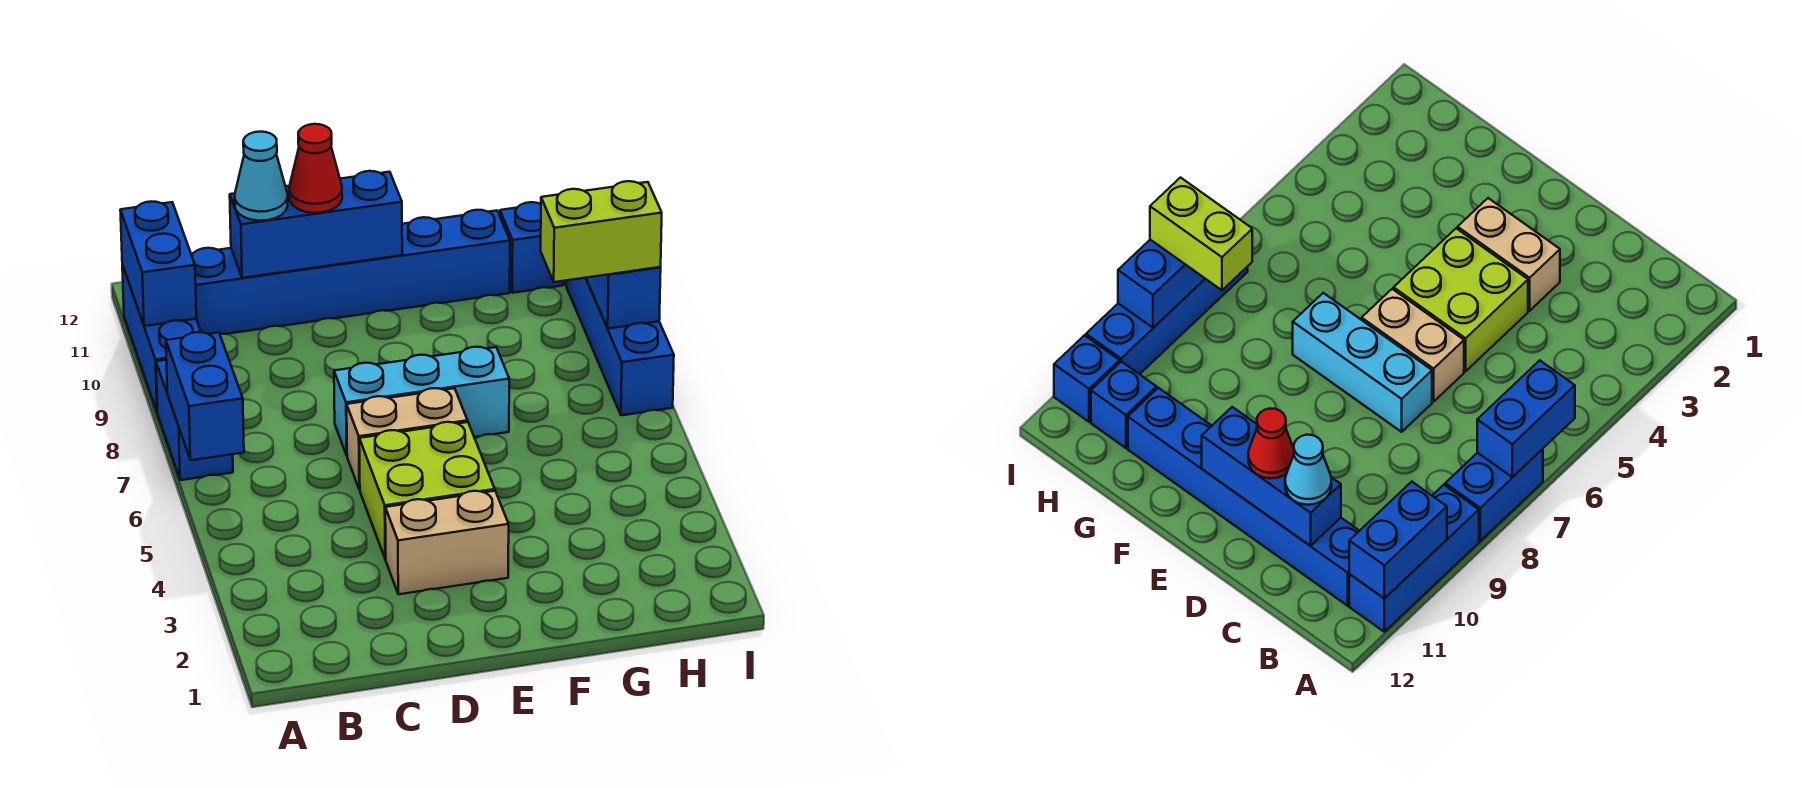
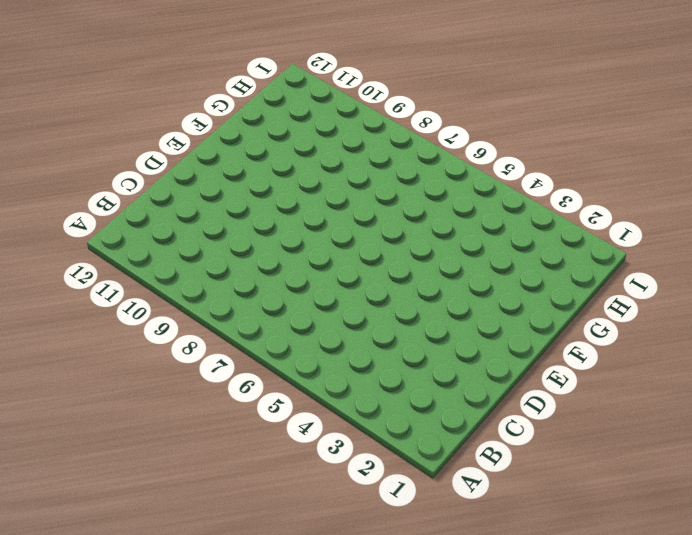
none -> blue 1x2 brick [156,360,233,480]
none -> blue 1x3 brick [122,264,201,413]
none -> blue 1x6 brick [191,210,510,334]

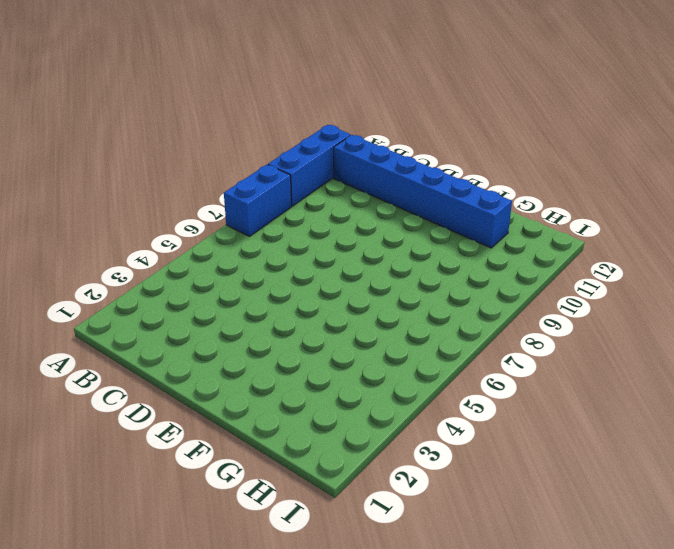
none -> tan 1x2 brick [385,491,509,594]
none -> lime 2x2 brick [359,422,495,559]
none -> tan 1x2 brick [347,388,468,490]

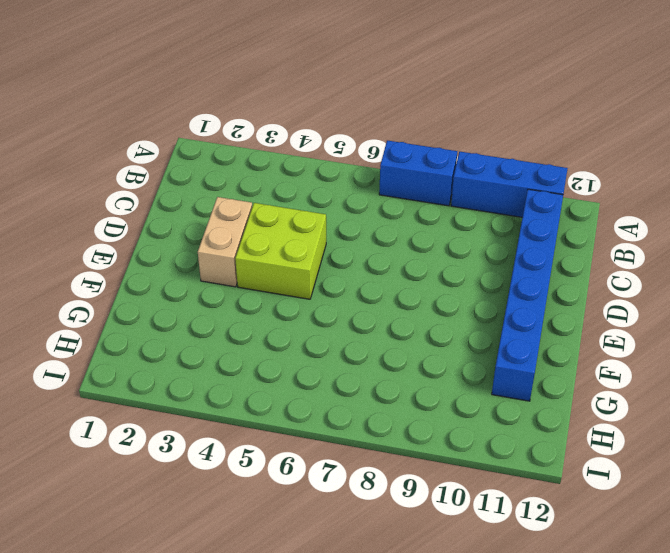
none -> tan 1x2 brick [347,388,468,490]
none -> cyan 1x3 brick [334,347,509,455]
none -> blue 1x1 brick [500,202,563,293]

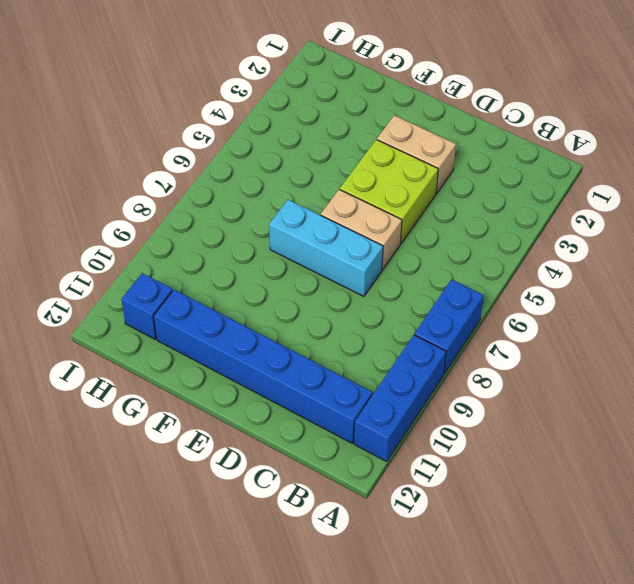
none -> blue 1x4 brick [566,278,674,415]
none -> blue 1x1 brick [1054,335,1120,422]
none -> blue 1x2 brick [166,332,244,460]

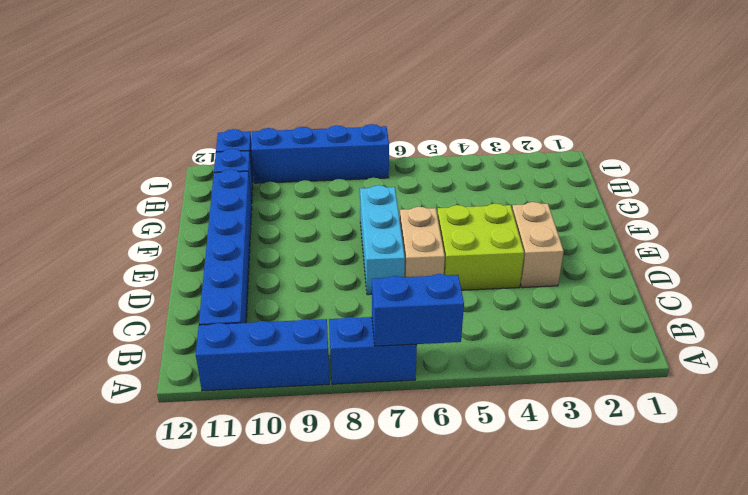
none -> blue 1x2 brick [120,201,196,326]
none -> blue 1x3 brick [230,171,402,278]
none -> blue 1x2 brick [586,267,661,329]

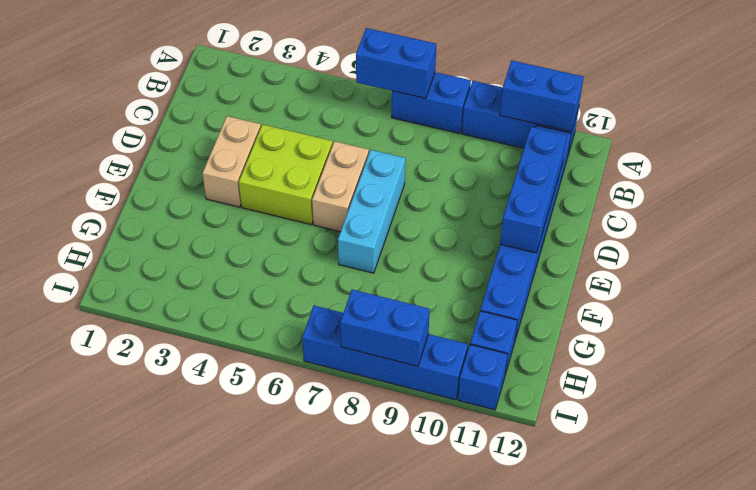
none -> cyan 1x1 cone [235,132,288,221]
none -> red 1x1 cone [289,124,342,213]
none -> lime 1x2 brick [541,181,662,282]

